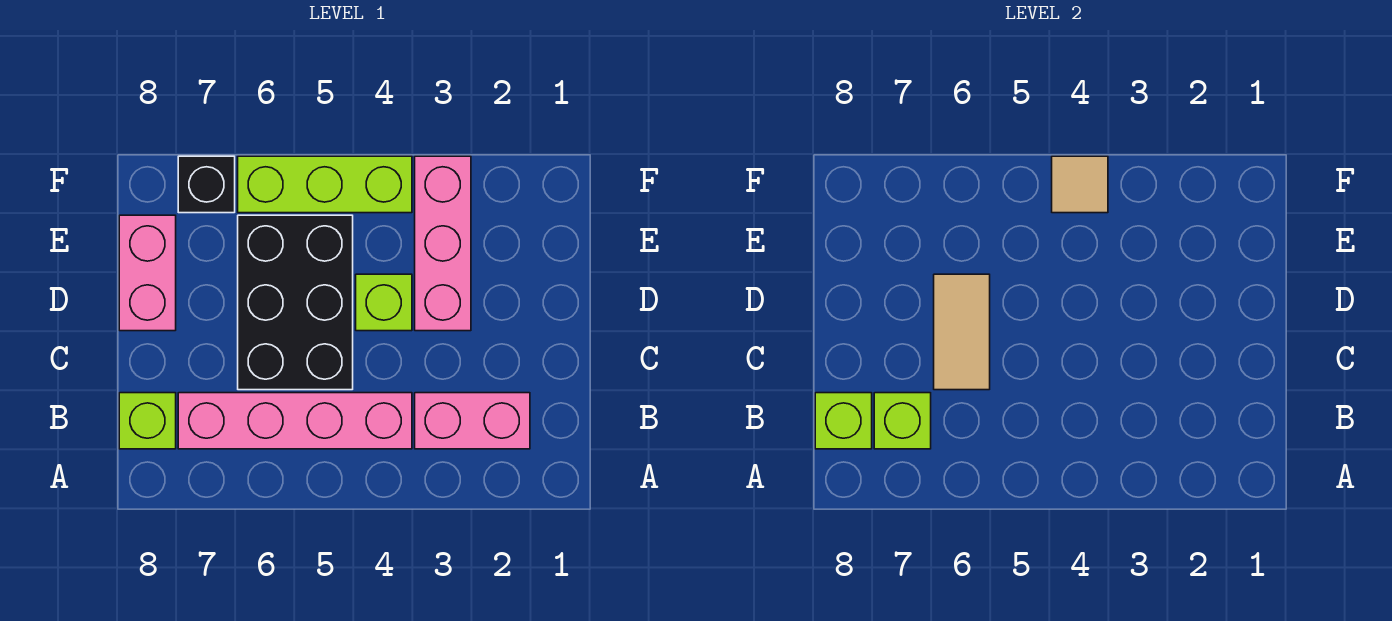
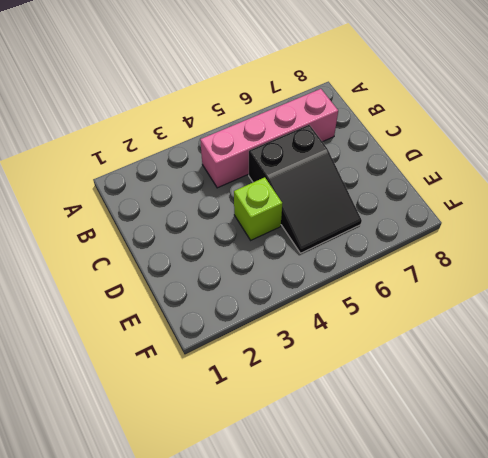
black 2x3 slope [249,125,362,253] -> black 2x3 brick [238,215,353,390]
none -> pink 1x2 brick [415,393,530,449]
none -> lime 1x1 brick [119,393,176,449]
none -> pink 1x3 brick [415,156,471,331]

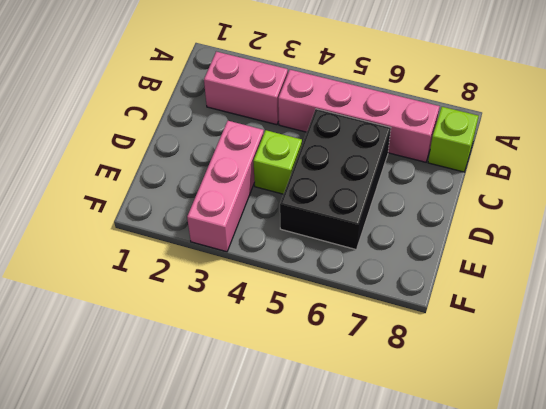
none -> pink 1x2 brick [119,215,176,331]
none -> lime 1x3 brick [238,156,412,213]
none -> black 1x1 brick [178,156,235,213]

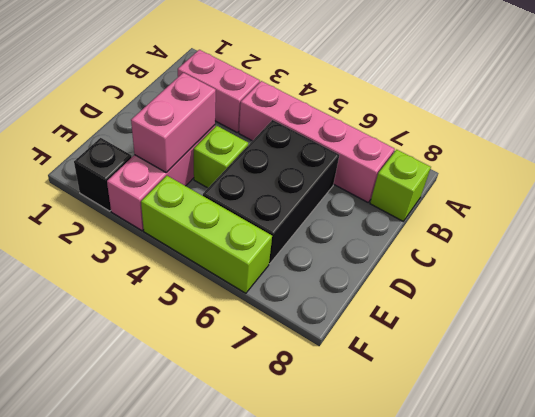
pink 1x2 brick [131,73,216,173] -> pink 1x2 brick moved to [119,215,176,331]
black 1x1 brick [74,138,132,211] -> black 1x1 brick moved to [178,156,235,213]
none -> lime 1x1 brick [874,393,931,449]
none -> lime 1x1 brick [815,393,872,449]
none -> tan 1x2 tile [934,274,990,390]

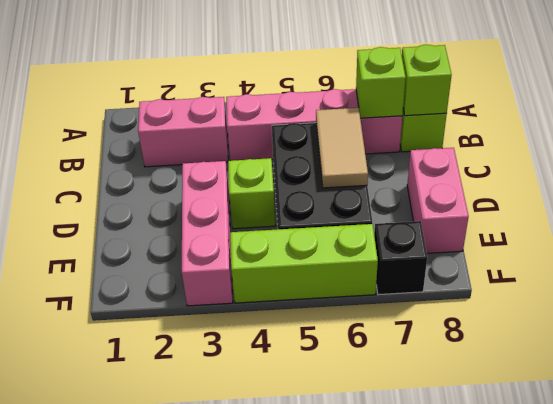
none -> tan 1x1 tile [1052,156,1108,213]

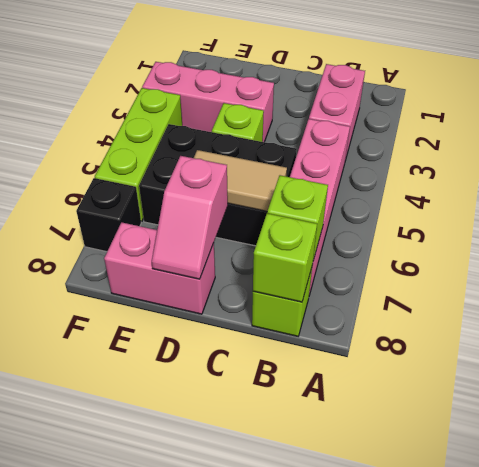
pink 1x2 slope [152,156,228,279] -> none
none -> tan 1x1 tile [1052,156,1108,213]

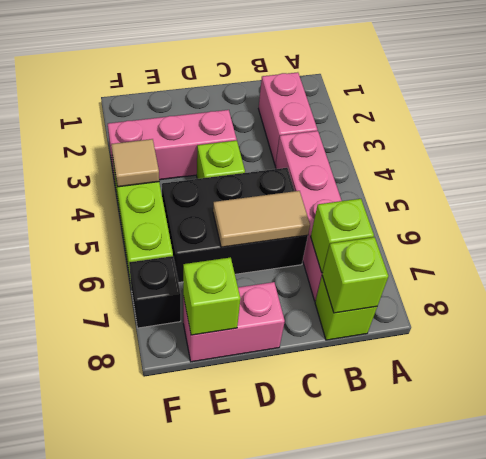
lime 1x1 brick [183,257,240,335] -> none

